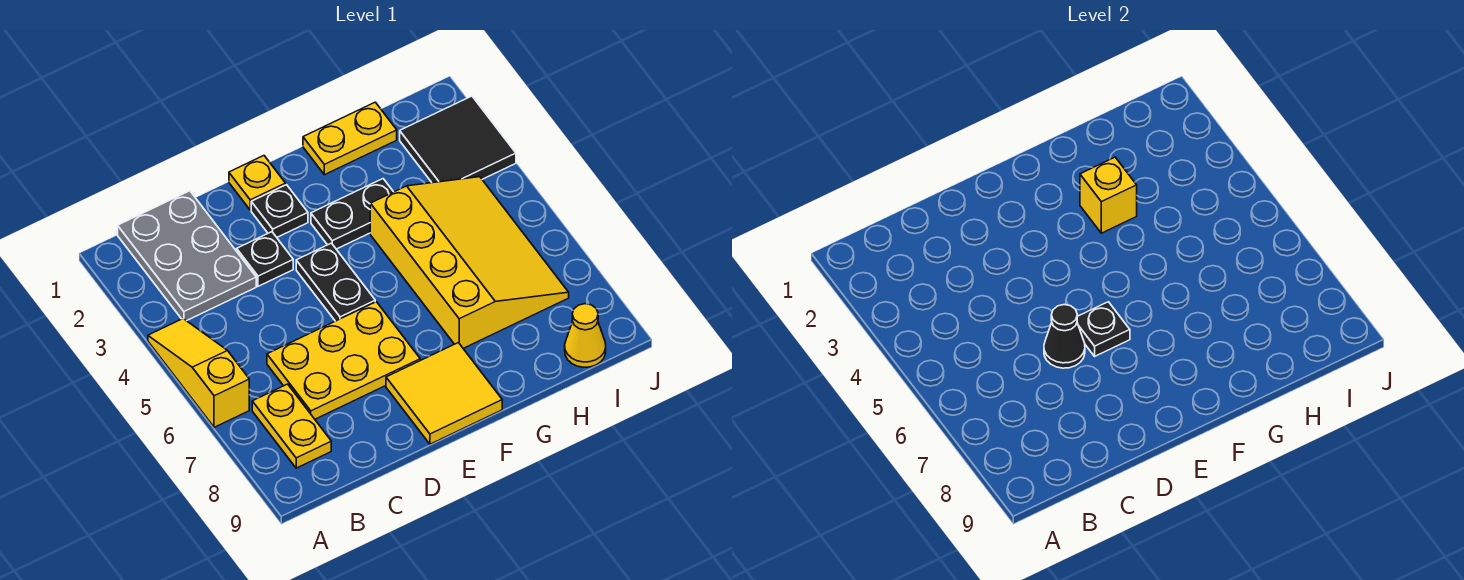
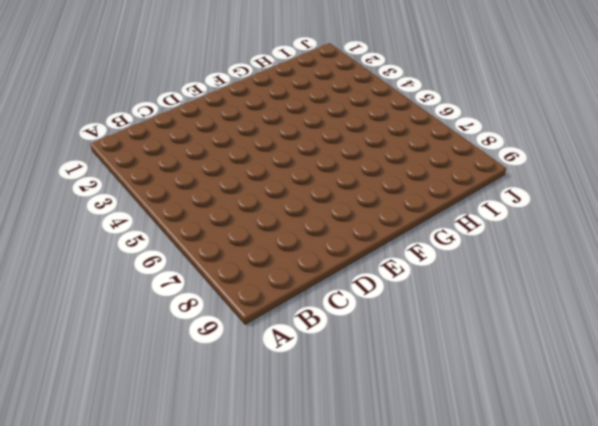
none -> yellow 1x3 slope [148,319,249,427]
none -> grey 2x3 plate [118,191,256,321]
none -> yellow 1x2 plate [252,384,331,468]

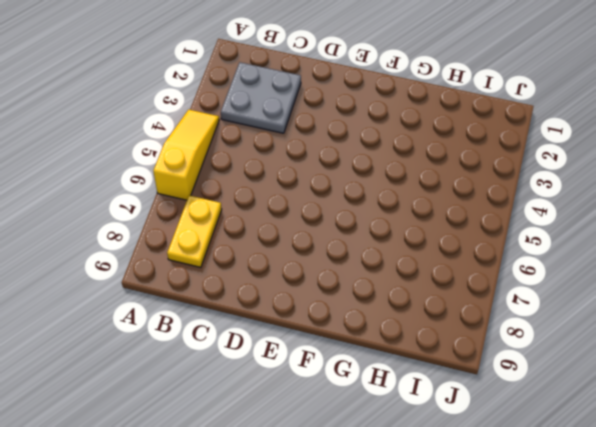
grey 2x2 plate [221,62,301,133] -> grey 2x3 plate [118,191,256,321]
none -> yellow 2x3 plate [267,302,420,419]
none -> black 1x1 plate [237,232,293,286]
none -> yellow 1x1 plate [229,156,286,210]

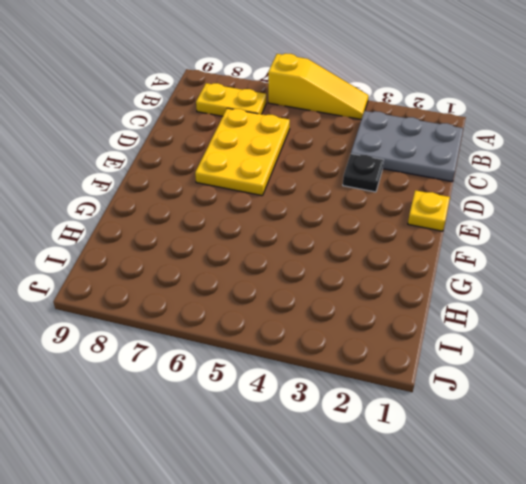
none -> black 1x1 plate [251,185,308,237]
none -> black 1x2 plate [296,243,375,321]
none -> yellow 2x2 tile [386,343,502,444]

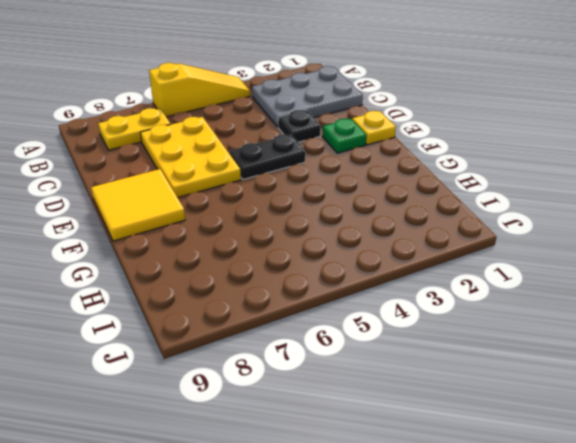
green 1x1 plate [322,119,366,153] -> black 1x1 plate [251,185,308,237]
none -> black 1x2 plate [311,179,393,249]
none -> yellow 1x2 plate [303,102,397,175]
none -> yellow 3x4 slope [370,177,569,348]

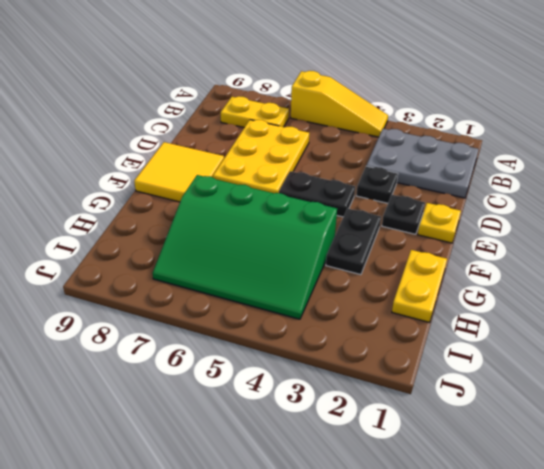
green 3x4 slope [153,175,337,319] -> yellow 3x4 slope [370,177,569,348]
none -> black 2x2 tile [400,96,516,183]
none -> yellow 1x1 cone [565,304,606,367]
none -> black 1x1 cone [1044,305,1085,368]

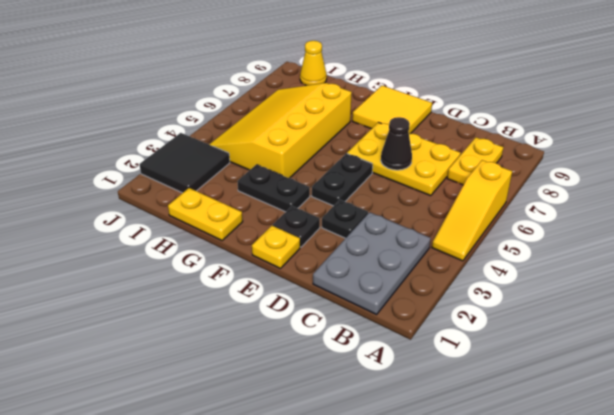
none -> black 1x1 plate [1077,302,1130,356]
none -> yellow 1x1 brick [1080,157,1137,233]

